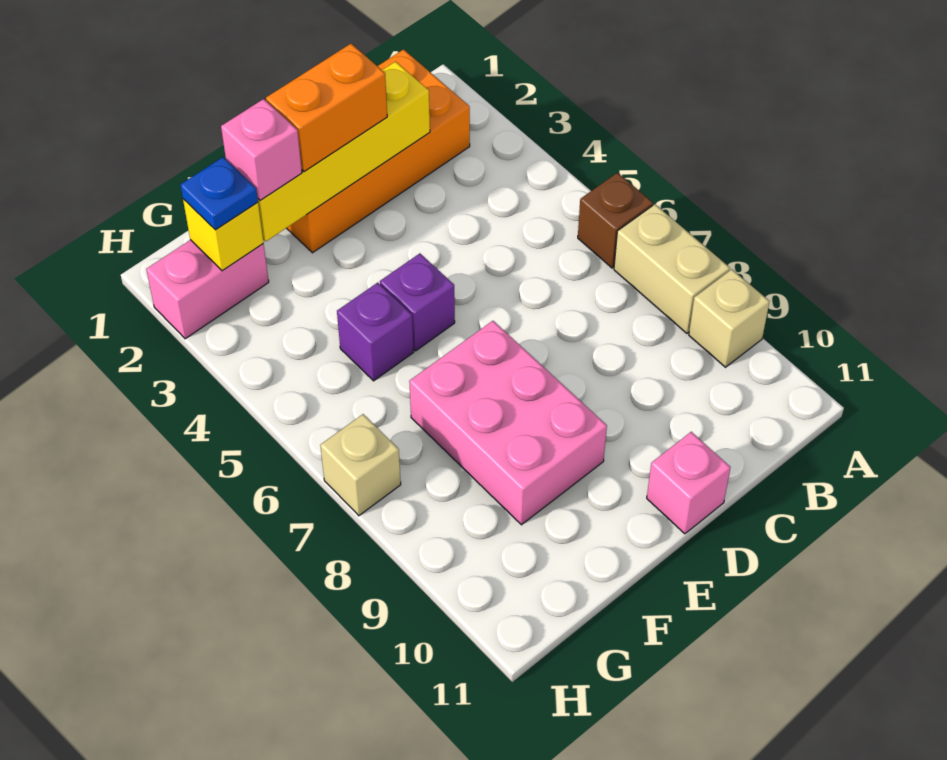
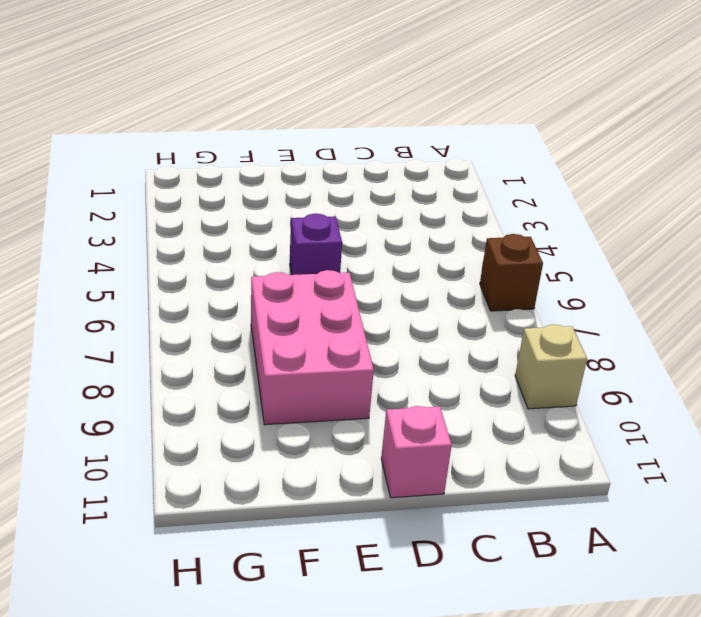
none -> tan 1x2 brick [614,204,730,333]
none -> orange 2x4 brick [287,49,470,253]
none -> purple 1x1 brick [337,283,414,381]

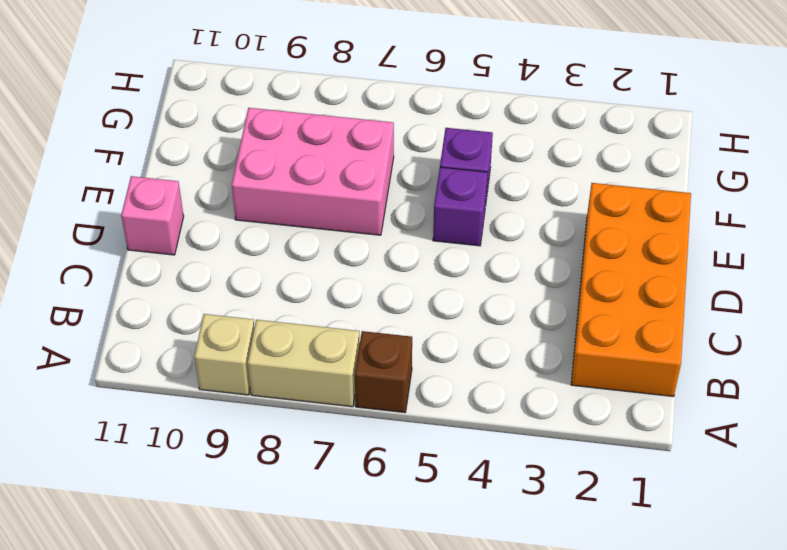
none -> pink 1x2 brick [146,240,269,339]
none -> tan 1x1 brick [320,414,401,516]
none -> yellow 1x4 brick [258,62,430,241]

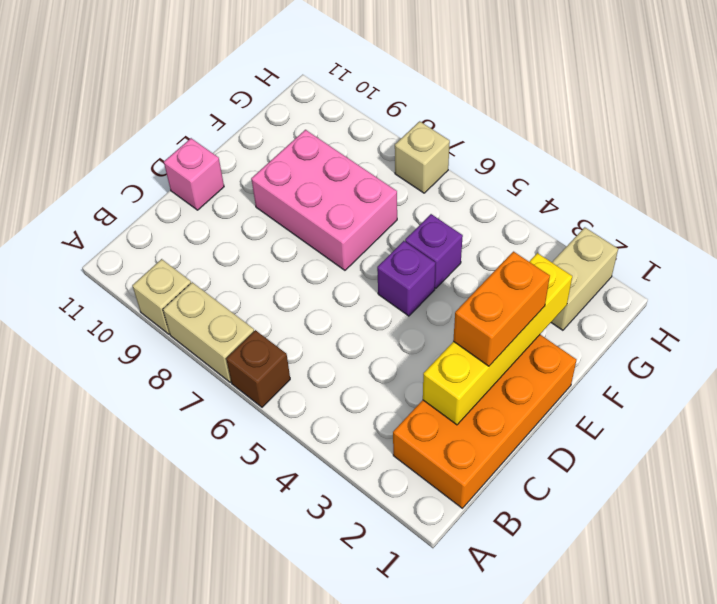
tan 1x2 brick [551,227,618,330] -> pink 1x2 brick [146,240,269,339]
none -> yellow 1x1 brick [183,199,263,271]
none -> pink 1x1 brick [221,99,302,200]
none -> blue 1x1 plate [180,157,258,230]

